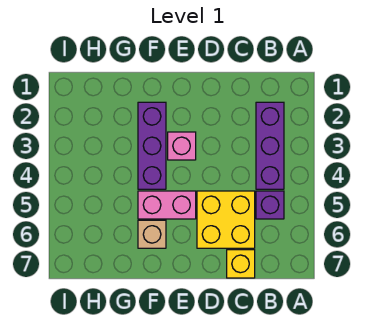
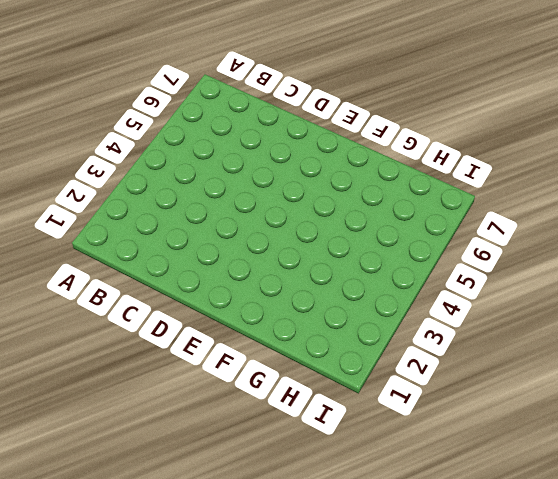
none -> purple 1x3 brick [256,102,284,189]
none -> purple 1x1 brick [256,191,284,219]

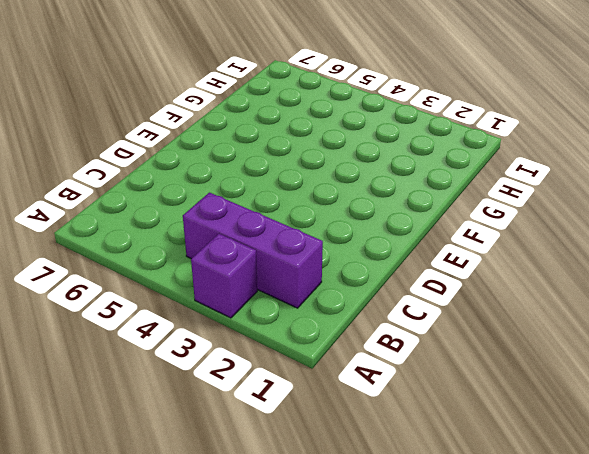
purple 1x1 brick [191,234,257,318] -> purple 1x1 brick moved to [256,191,284,219]
none -> yellow 2x2 brick [197,191,255,248]
none -> yellow 1x1 brick [227,250,255,278]

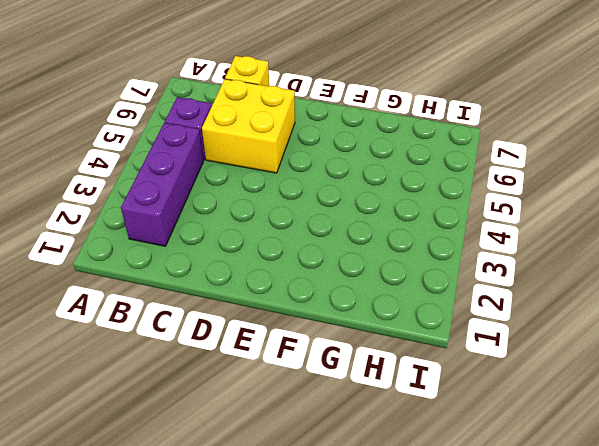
none -> pink 1x1 brick [168,132,196,160]
none -> pink 1x2 brick [138,191,196,219]

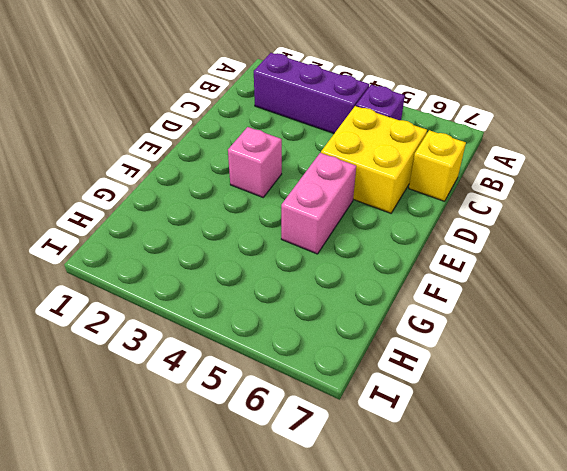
none -> purple 1x3 brick [138,102,166,189]
none -> tan 1x1 brick [138,220,166,248]

